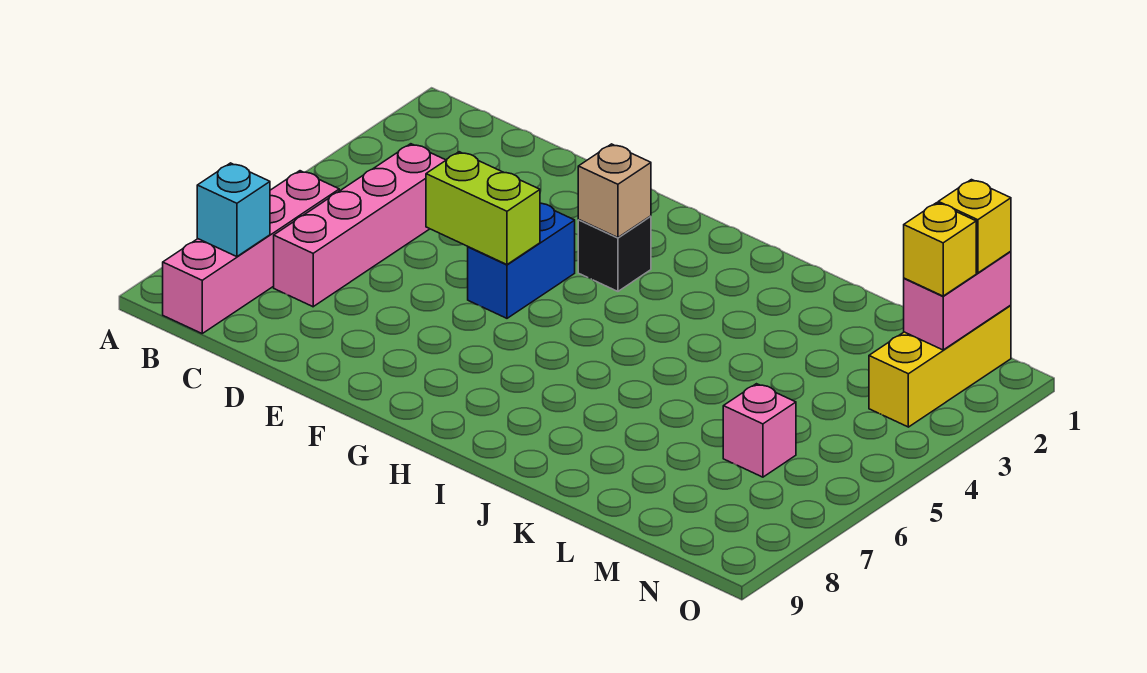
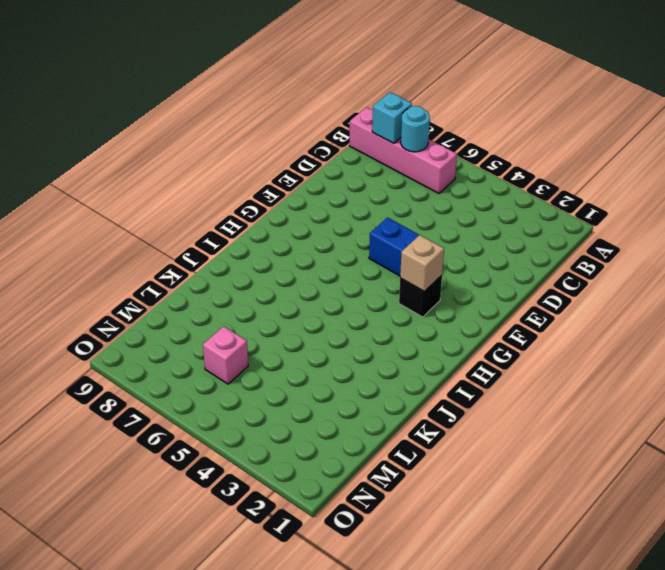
cyan 1x1 round brick [401,106,430,152] -> none
none -> pink 1x4 brick [274,144,446,307]
none -> yellow 1x3 brick [869,305,1011,427]
none -> lime 1x2 brick [426,152,540,265]

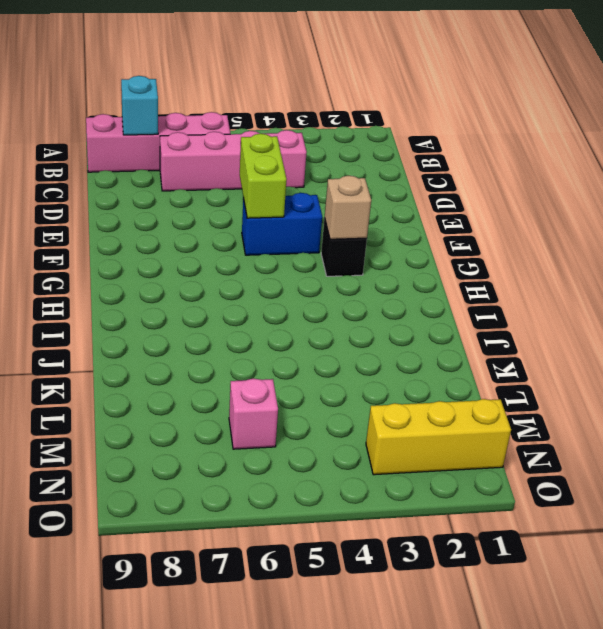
none -> pink 1x2 brick [904,251,1011,350]
none -> yellow 1x1 brick [938,180,1011,273]
none -> yellow 1x1 brick [904,203,976,296]

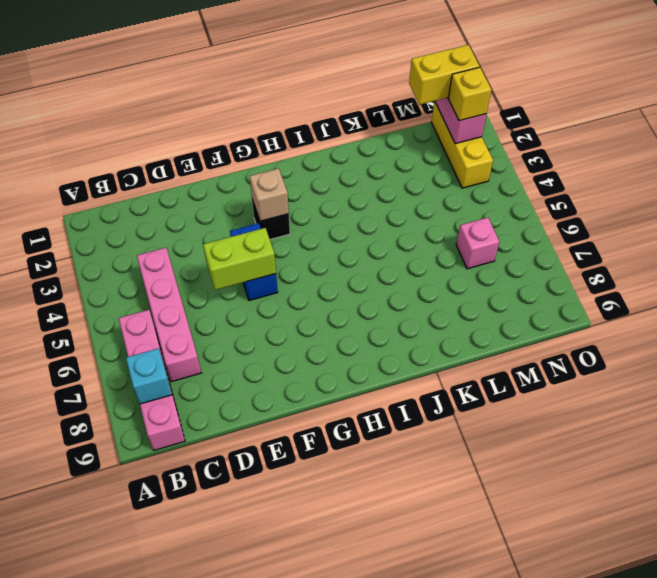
yellow 1x2 brick [409,45,480,105] -> yellow 1x1 brick [938,180,1011,273]

